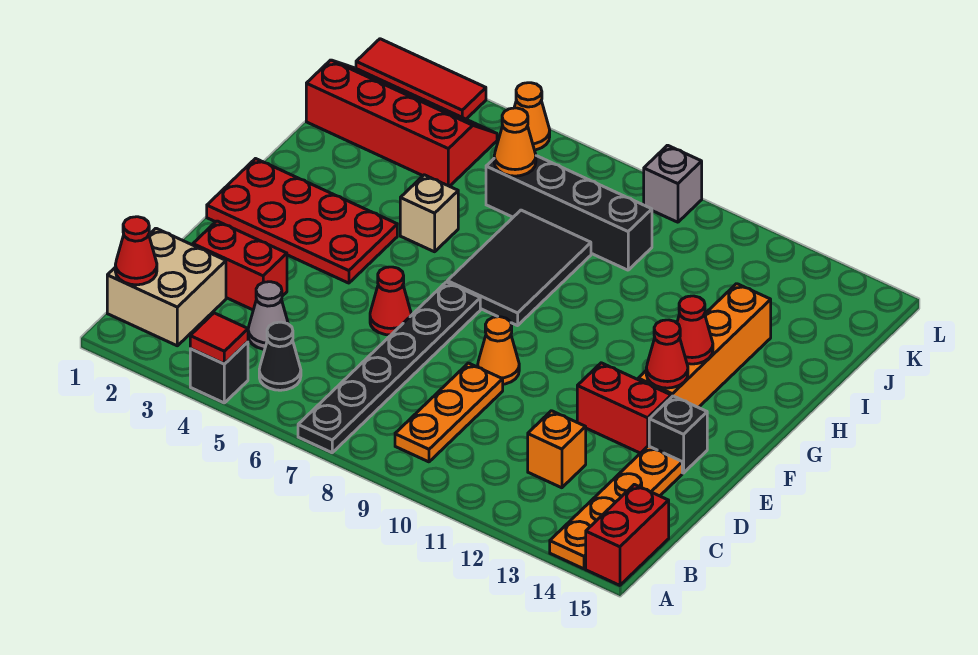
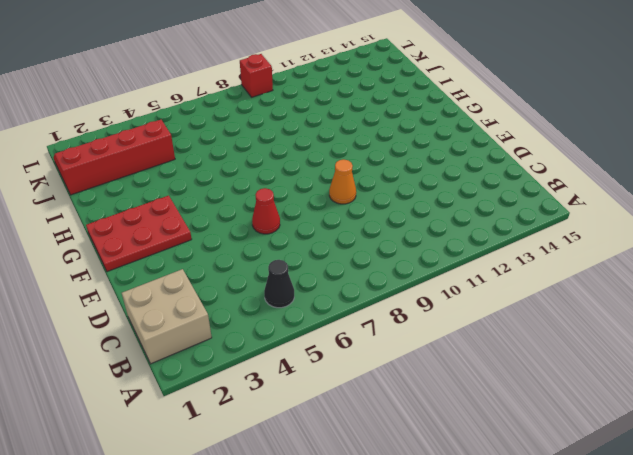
red 2x3 plate [86,196,192,272] -> red 2x4 plate [207,159,397,283]
red 1x1 brick [240,54,273,97] -> grey 1x1 brick [644,145,702,222]
none -> black 1x1 brick [190,342,248,403]
none -> black 1x6 plate [298,282,480,453]
none -> orange 1x4 plate [550,446,682,569]

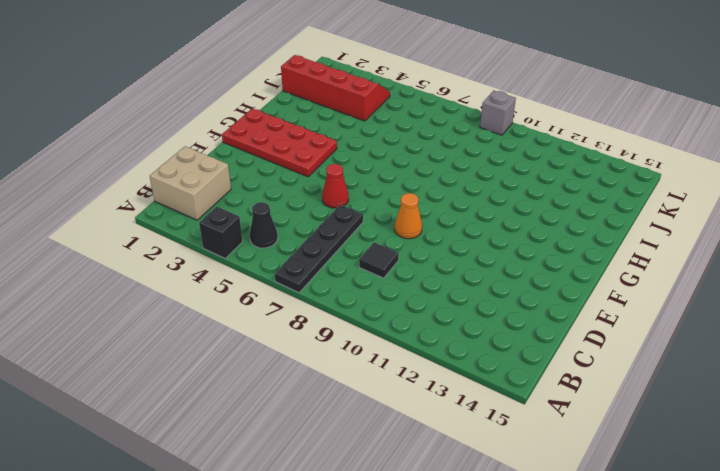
black 1x4 plate [275,205,363,293] -> black 1x6 plate [298,282,480,453]
black 1x1 tile [359,242,399,278] -> orange 1x3 plate [395,363,503,462]
none -> orange 1x4 plate [550,446,682,569]
none -> red 1x2 brick [586,484,669,585]
none -> grey 1x1 cone [248,282,288,349]

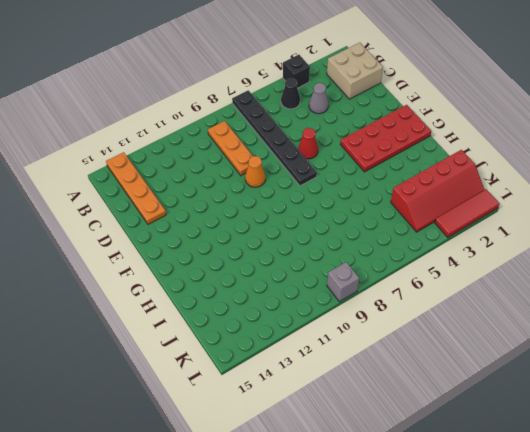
none -> red 1x2 brick [586,484,669,585]
none -> orange 1x1 brick [528,411,586,488]
none -> red 1x2 brick [193,221,287,310]

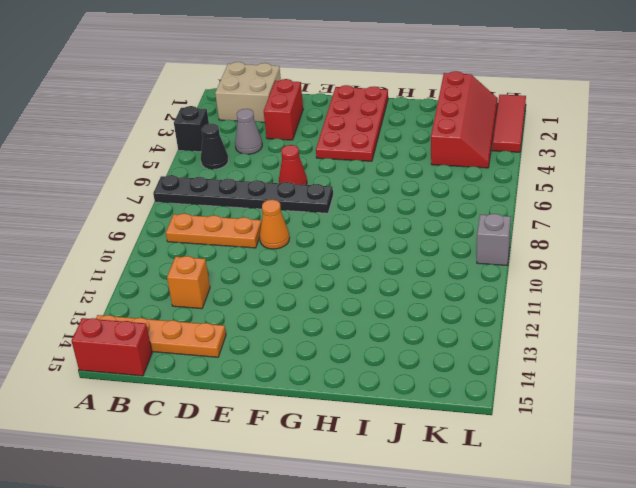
none -> red 1x2 brick [577,363,671,453]
none -> black 1x1 brick [649,396,707,473]
none -> orange 1x4 brick [638,284,771,408]

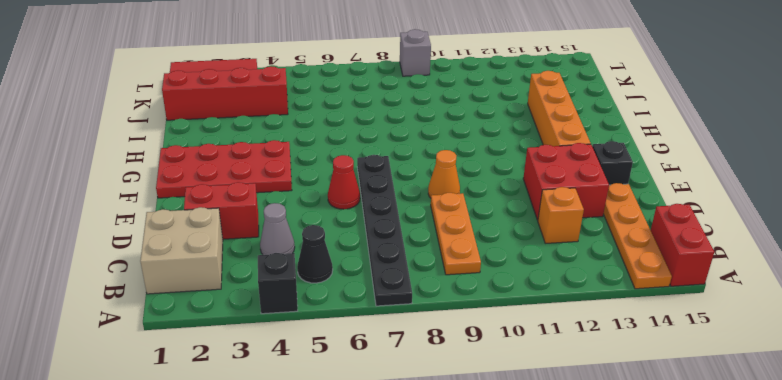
red 2x2 brick [523,143,609,220] -> red 1x2 brick [577,363,671,453]
none -> black 2x3 tile [447,210,591,326]
none -> tan 1x1 brick [400,175,458,252]
none -> black 1x4 brick [486,156,652,270]

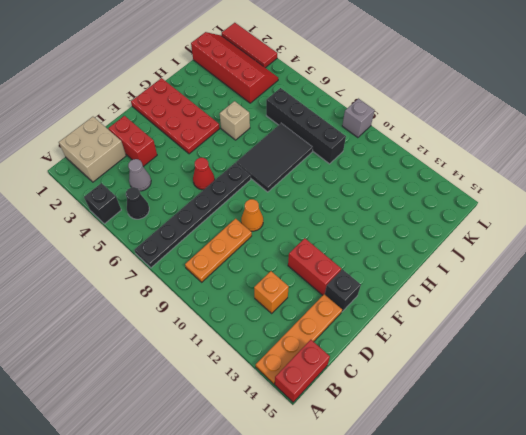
none -> orange 1x4 brick [638,284,771,408]
none -> orange 1x1 cone [514,83,550,150]
none -> red 1x1 tile [190,313,248,364]

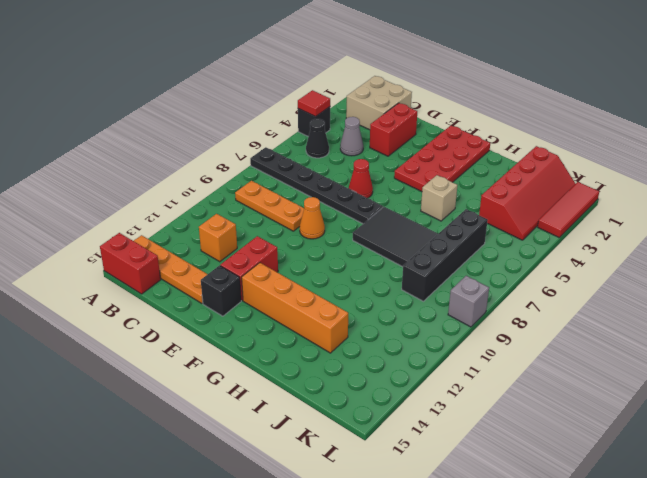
none -> orange 1x1 cone [514,83,550,150]
none -> red 1x1 cone [115,217,157,285]
none -> red 1x1 cone [646,320,688,388]

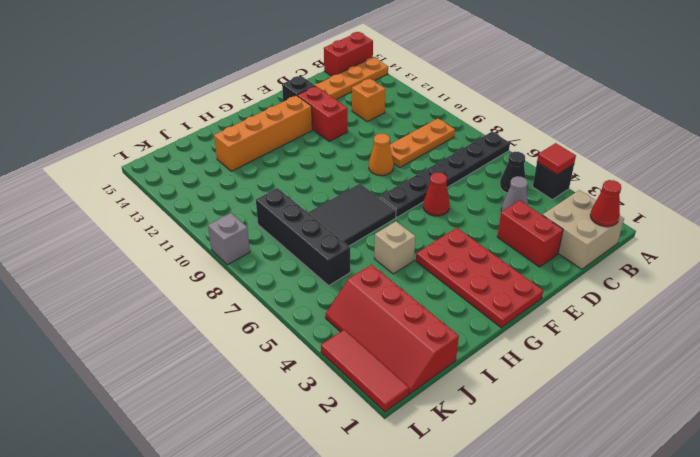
none -> orange 1x1 cone [514,83,550,150]
none -> red 1x1 cone [646,320,688,388]
none -> red 1x1 cone [677,296,713,364]

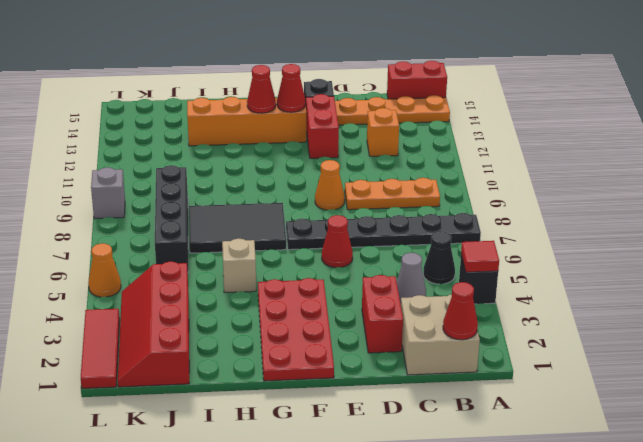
none -> orange 1x1 cone [494,108,536,176]

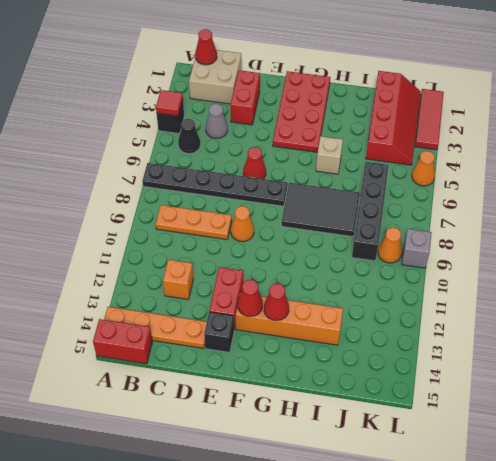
orange 1x1 cone [378,228,402,263] -> orange 1x1 cone moved to [494,108,536,176]

